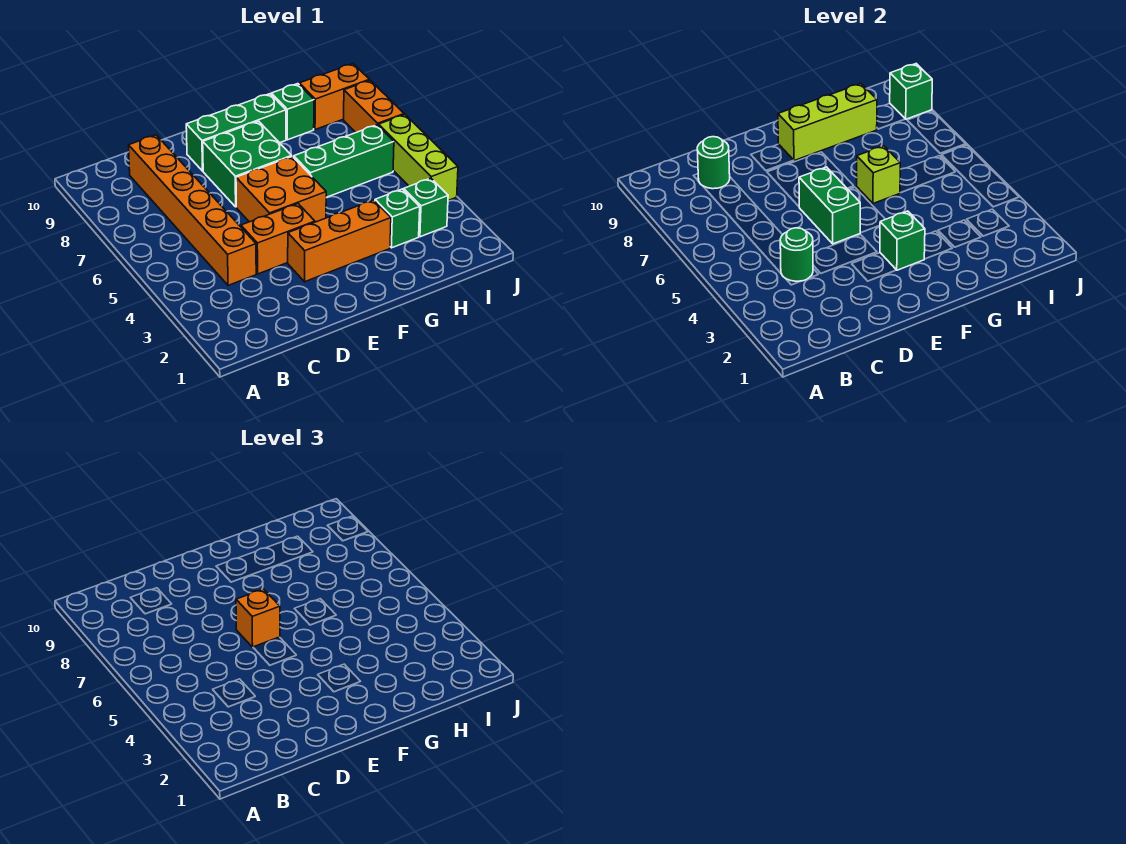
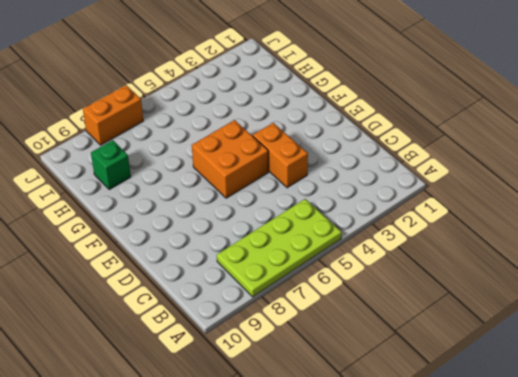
lime 2x4 plate [217,199,342,297] -> none
none -> orange 1x6 brick [129,135,256,285]
none -> orange 1x3 brick [288,200,391,282]
none -> green 2x2 brick [203,121,292,207]

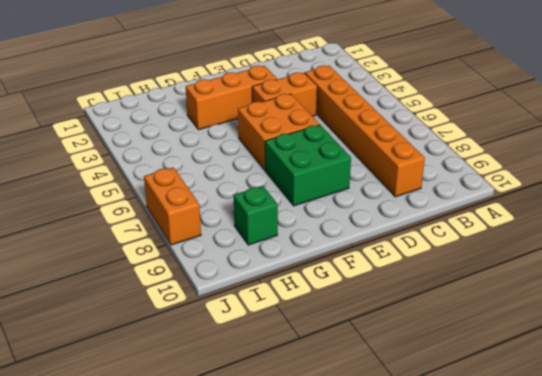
none -> green 1x3 brick [186,94,286,171]
none -> green 1x3 brick [294,125,394,197]
none -> green 1x1 brick [375,189,420,248]

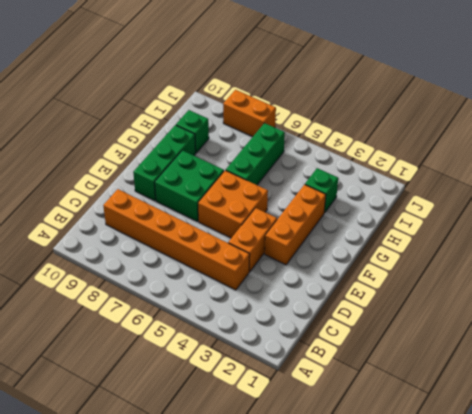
none -> green 1x1 brick [404,178,448,237]
none -> orange 1x2 brick [299,64,369,130]
none -> lime 1x3 brick [379,114,458,200]

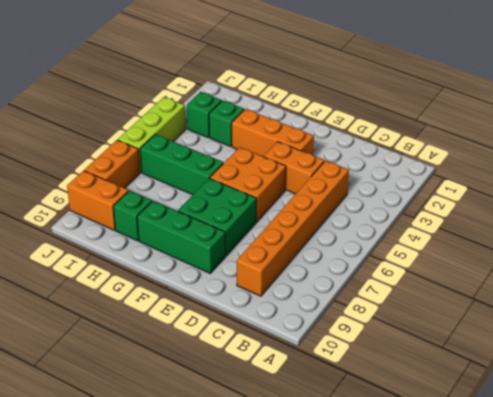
none -> green 1x1 round brick [780,228,813,281]
none -> green 1x1 round brick [697,137,730,189]
none -> green 1x2 brick [799,167,860,244]

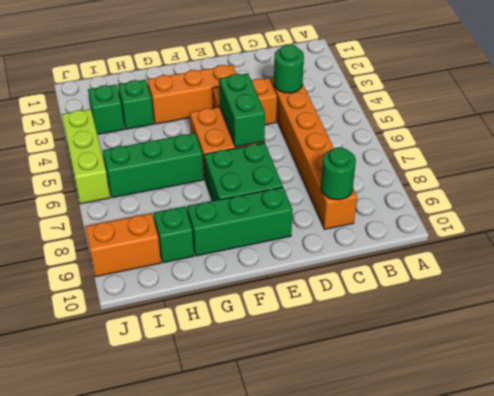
none -> orange 1x2 brick [344,80,404,132]
none -> green 1x1 brick [880,211,925,270]
none -> lime 1x3 brick [778,84,877,161]

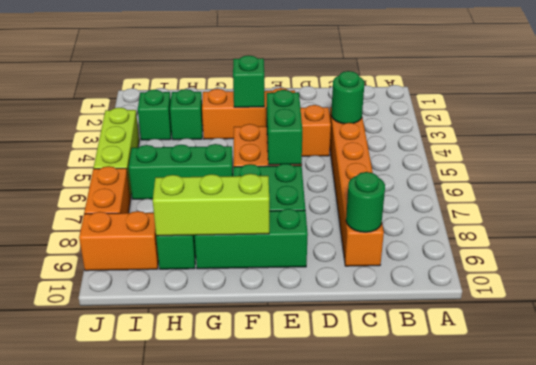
none -> lime 1x1 brick [857,146,900,203]
none -> green 1x1 brick [890,64,932,119]
none -> orange 1x1 brick [236,589,280,647]

